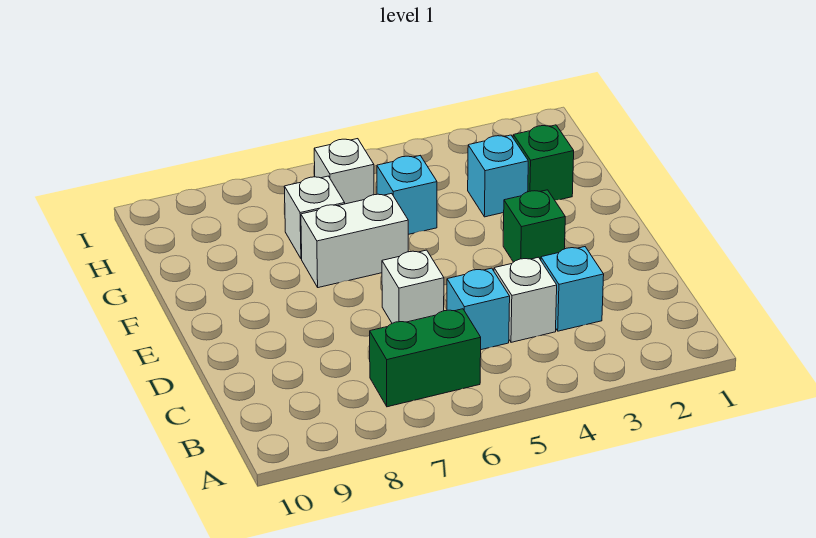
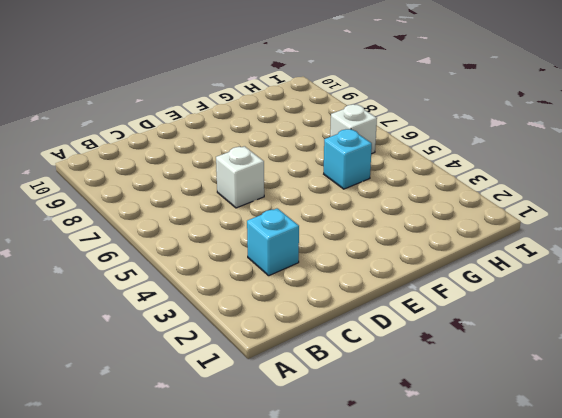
none -> green 1x2 brick [370,309,481,407]
none -> white 1x1 brick [494,257,557,342]
none -> cyan 1x1 brick [447,268,510,350]

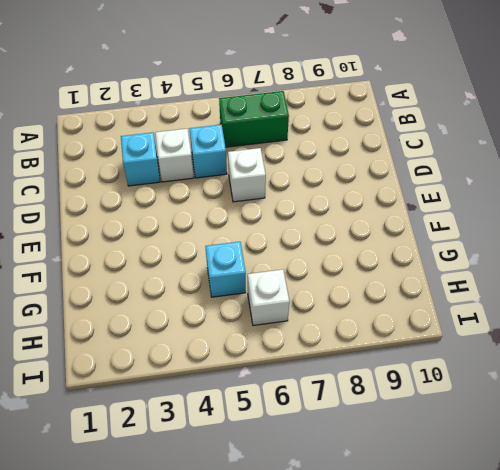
none -> green 1x1 brick [503,190,565,262]
none -> white 1x2 brick [301,193,408,288]
none -> green 1x1 brick [513,125,574,200]

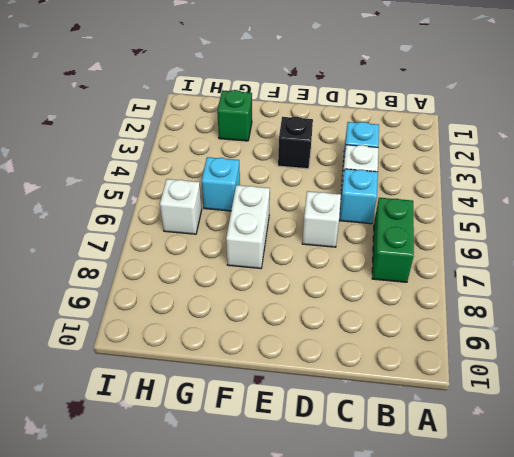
black 1x1 brick [278,117,313,169] -> green 1x1 brick [503,190,565,262]
none -> cyan 1x1 brick [468,135,528,217]
none -> white 1x1 brick [284,176,345,259]

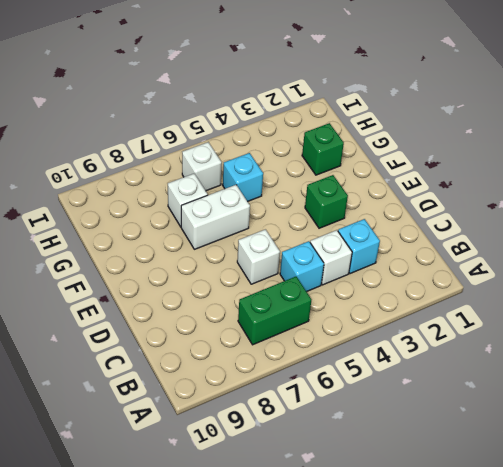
none -> cyan 1x1 brick [468,135,528,217]

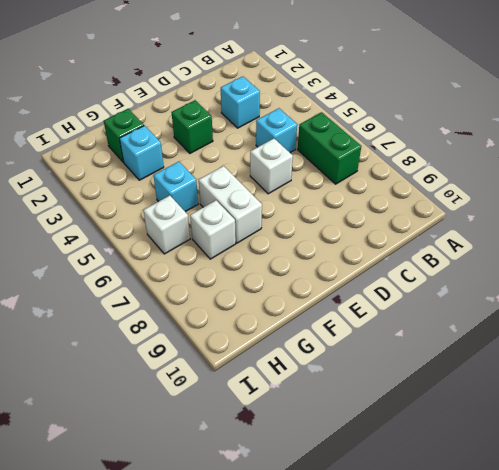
none -> white 1x1 brick [494,257,557,342]

